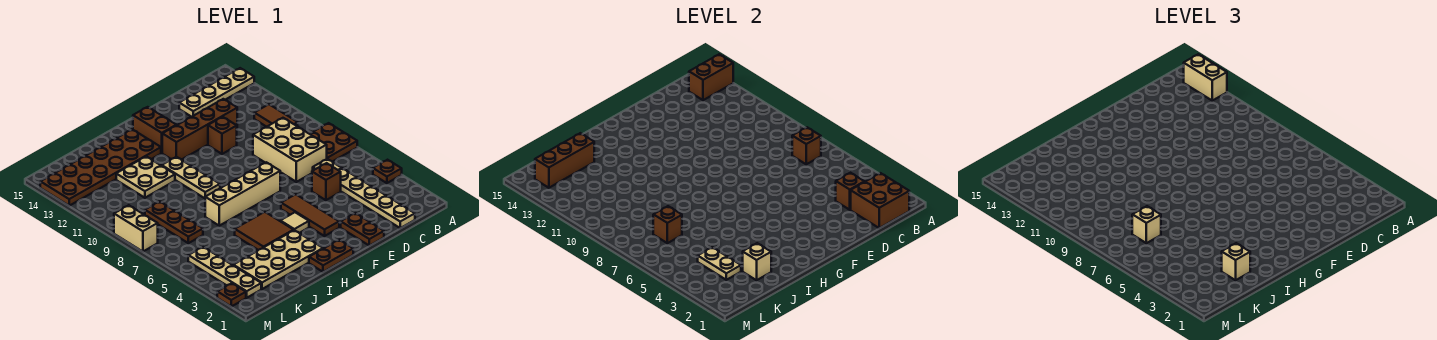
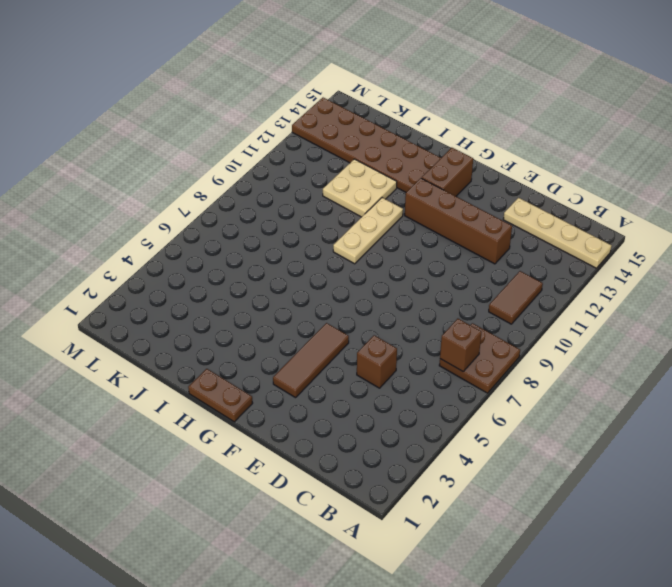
none -> brown 1x1 plate [373,160,402,183]
none -> tan 1x6 plate [313,159,415,228]
none -> tan 2x3 brick [253,118,327,182]
none -> brown 1x2 plate [341,213,384,246]

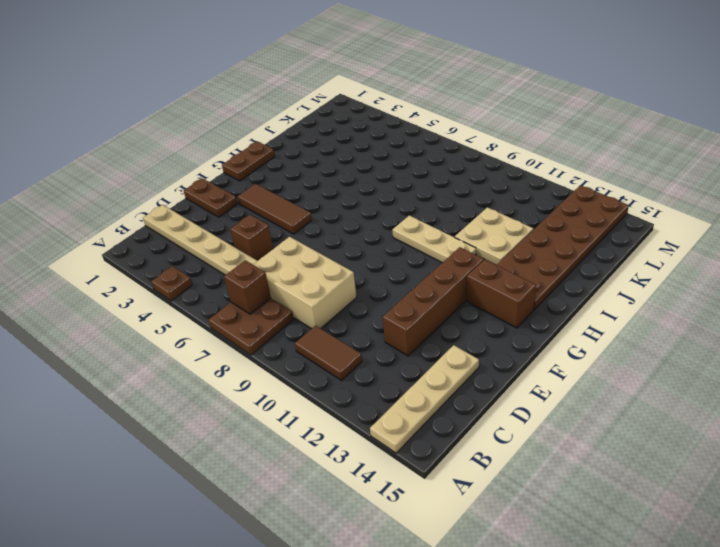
none -> brown 1x1 brick [208,117,237,154]
none -> tan 1x4 brick [205,162,280,226]
none -> tan 1x1 tile [281,212,309,233]
none -> tan 2x4 plate [233,230,323,289]

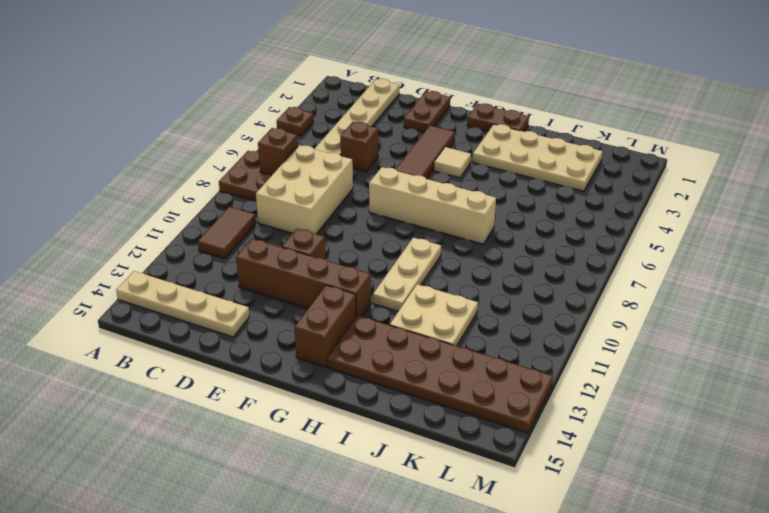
none -> brown 2x2 tile [235,212,294,250]
none -> brown 1x3 plate [145,201,203,243]
none -> tan 1x4 plate [188,247,261,298]
none -> brown 1x1 plate [217,283,246,306]

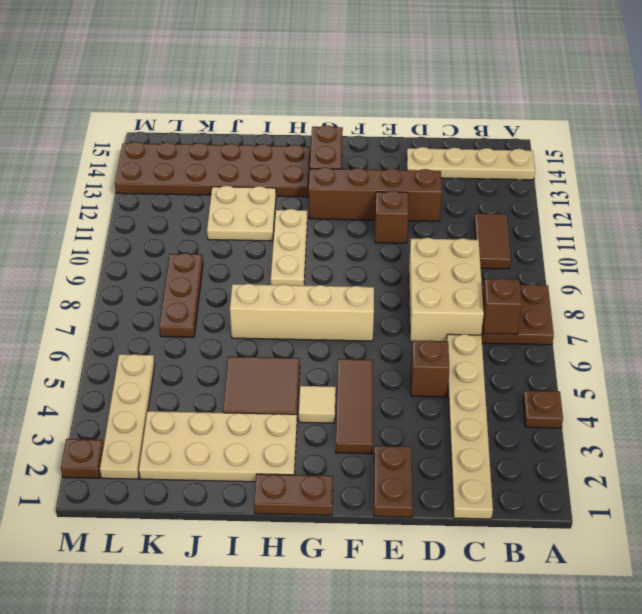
none -> tan 1x2 brick [114,205,158,252]
none -> brown 1x2 brick [689,54,733,100]
none -> brown 2x2 brick [851,173,909,228]
none -> brown 1x1 brick [836,173,864,210]

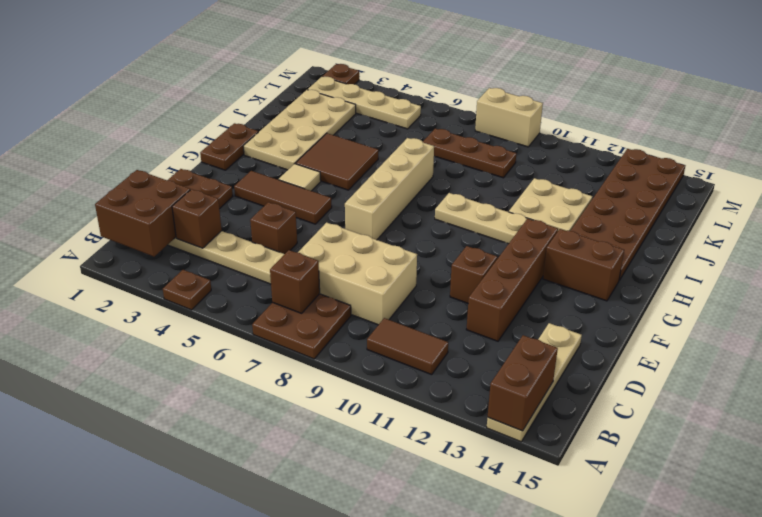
none -> tan 1x1 brick [743,243,771,280]
none -> brown 1x3 brick [535,133,594,188]
none -> tan 1x2 plate [698,247,741,280]
none -> brown 1x1 brick [653,206,682,243]

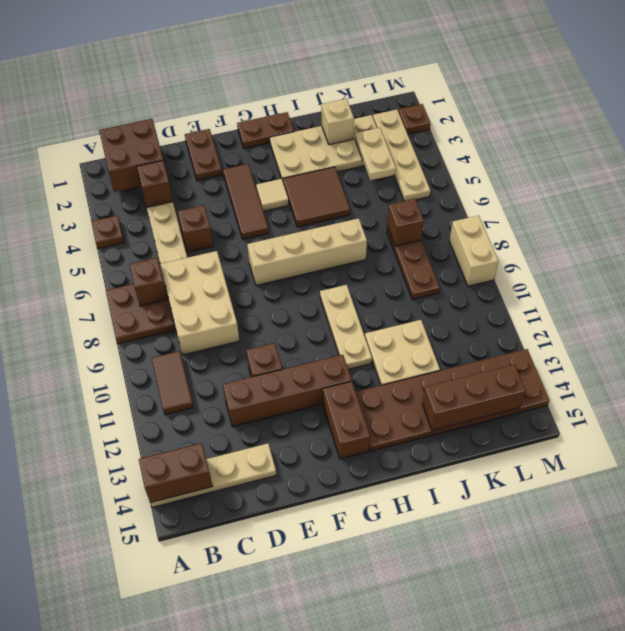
none -> tan 1x2 brick [1184,54,1227,100]
none -> tan 1x1 brick [1222,243,1250,280]
none -> tan 1x1 brick [1132,206,1161,243]

